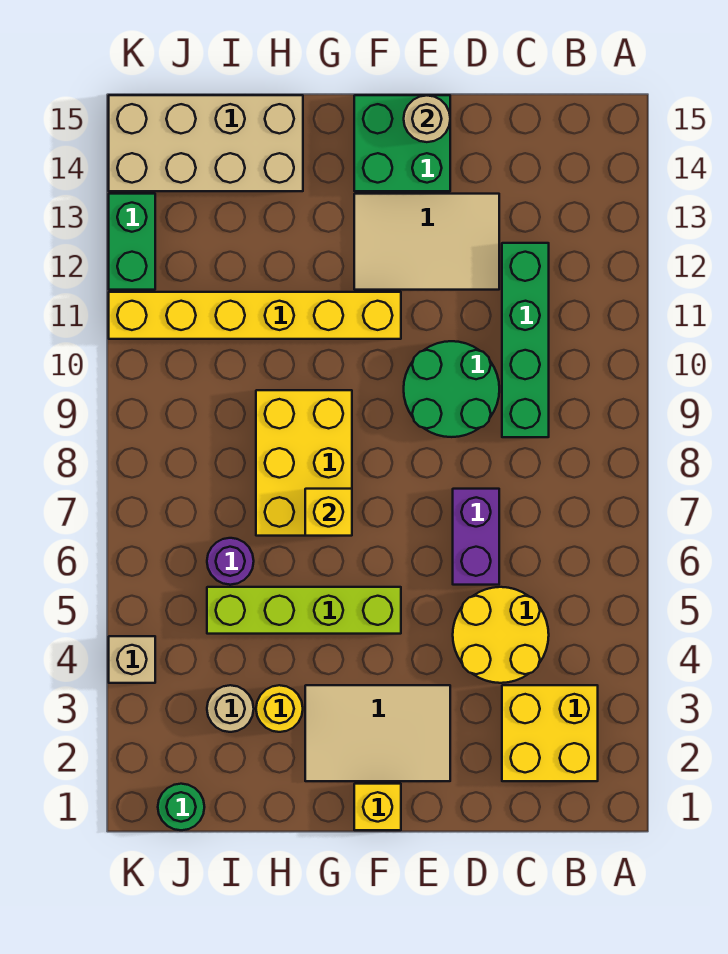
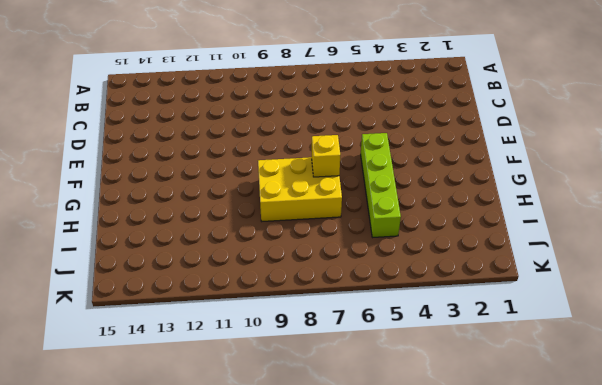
none -> yellow 2x2 brick [502,685,598,781]
none -> yellow 2x2 round brick [453,587,549,683]
none -> green 1x4 brick [502,243,549,437]

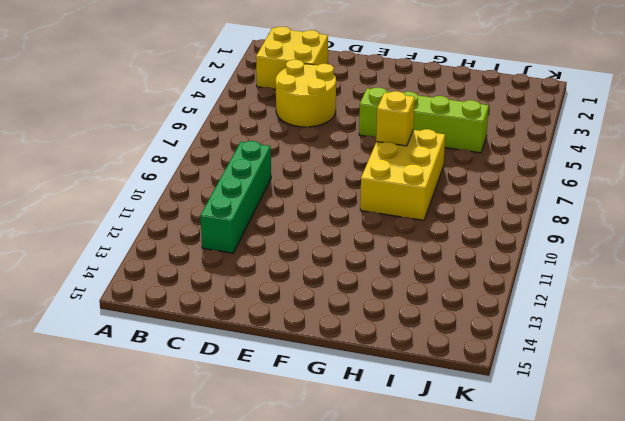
none -> purple 1x2 brick [453,489,499,585]
none -> green 2x2 round brick [404,341,499,437]
none -> tan 2x3 tile [354,194,499,290]

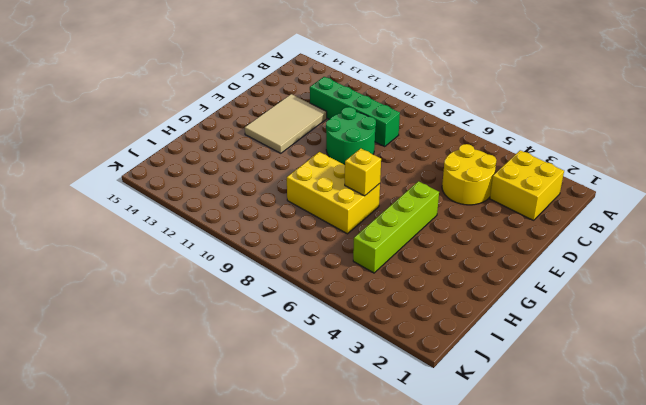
none -> purple 1x2 brick [453,489,499,585]
none -> tan 2x3 tile [305,685,450,781]
none -> green 2x2 brick [354,95,450,191]

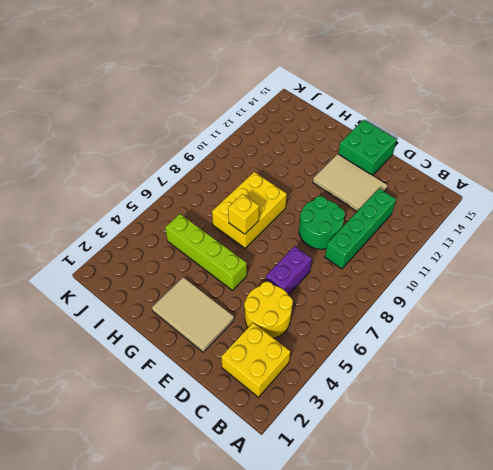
none -> yellow 1x1 brick [354,784,401,830]
none -> yellow 1x6 brick [109,292,401,339]
none -> yellow 1x1 round brick [256,685,303,732]

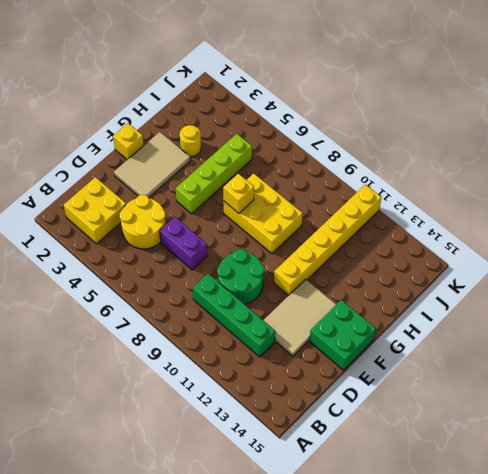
none -> tan 2x4 brick [109,95,303,191]
none -> tan 1x1 round brick [207,685,254,732]
none -> purple 1x1 round brick [207,538,254,585]

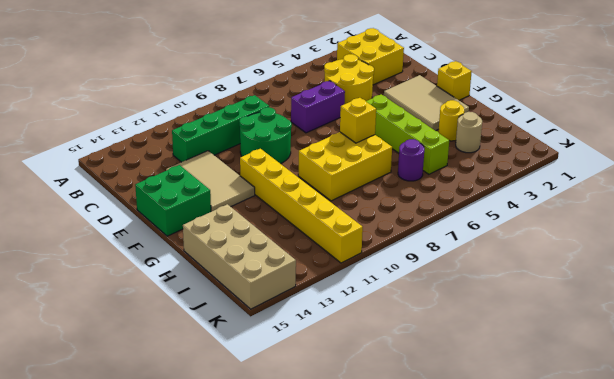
none -> green 1x1 round brick [158,784,204,830]
none -> tan 1x1 brick [109,636,155,683]
none -> green 1x2 brick [109,194,155,290]

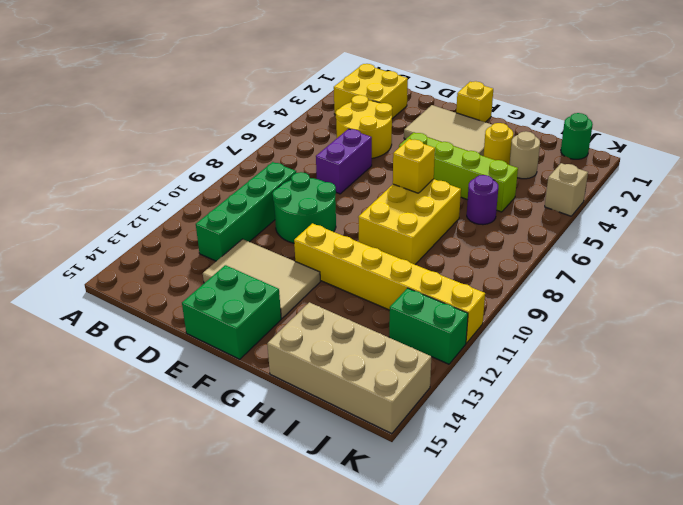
green 1x2 brick [389,288,468,364] -> green 1x2 brick turned to [109,194,155,290]
none -> tan 1x1 round brick [404,95,450,142]

